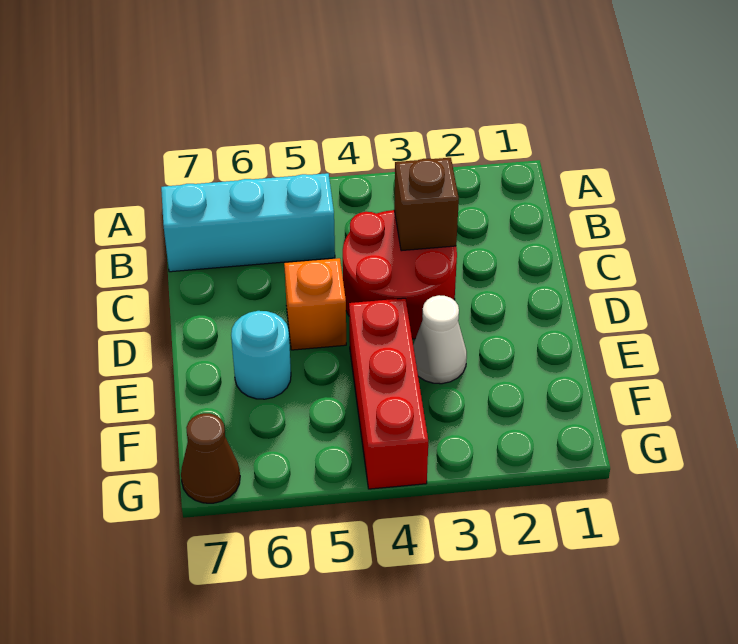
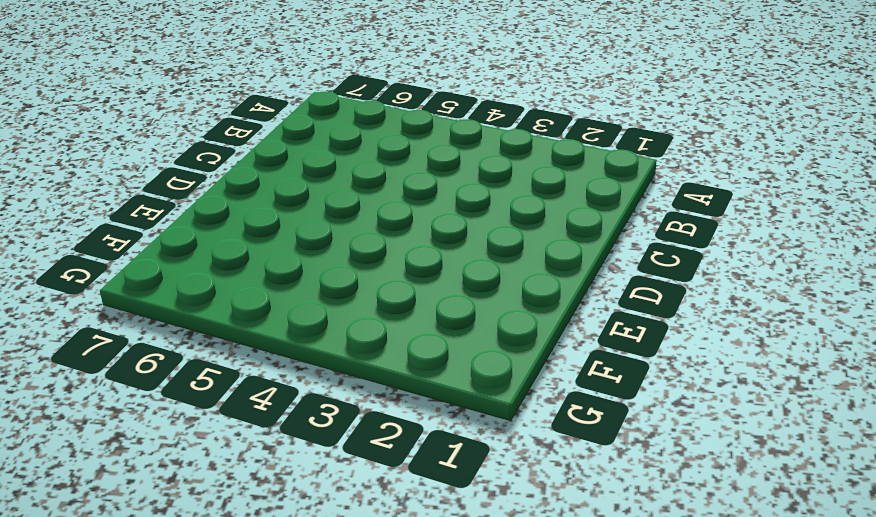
none -> cyan 1x3 brick [161,173,335,272]
none -> red 2x2 round brick [343,210,457,339]

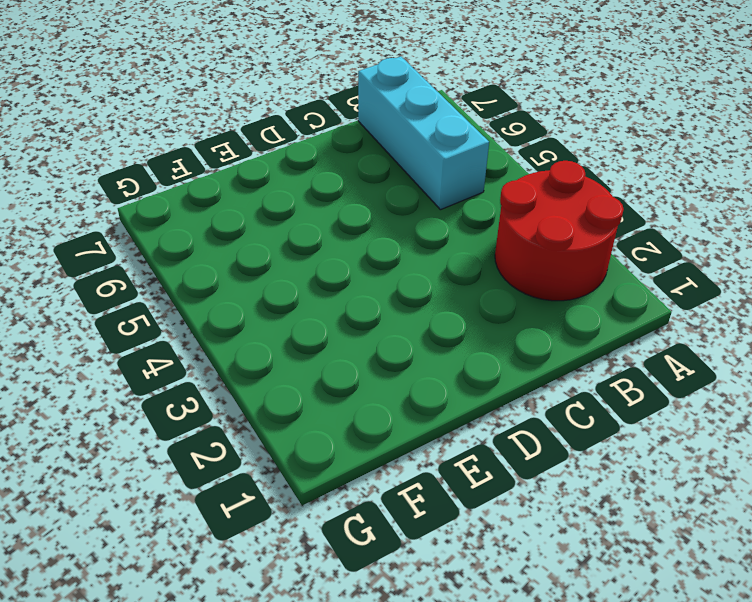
red 2x2 round brick [495,161,624,301] -> red 2x2 round brick moved to [343,210,457,339]
none -> orange 1x1 brick [284,258,346,350]
none -> white 1x1 cone [413,295,467,384]

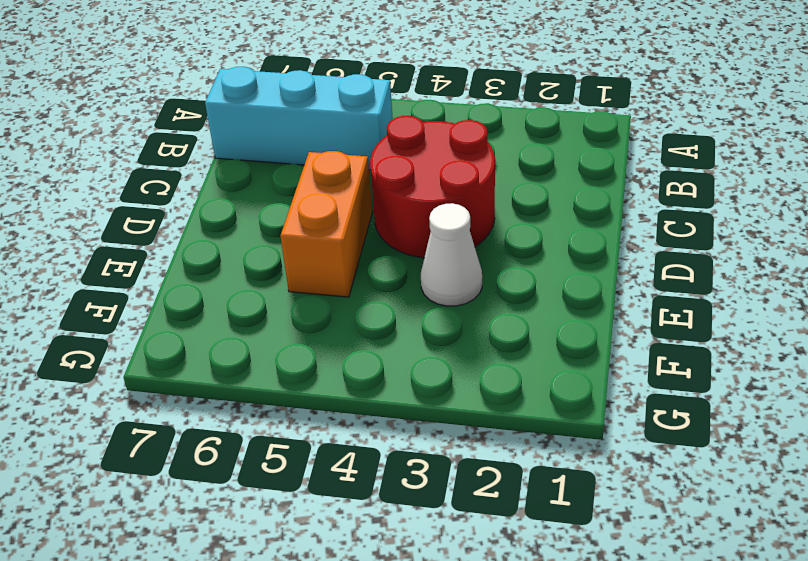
orange 1x2 brick [280,151,372,297] -> orange 1x1 brick [284,258,346,350]
none -> red 1x3 brick [349,298,428,489]
none -> cyan 1x1 round brick [231,311,291,399]

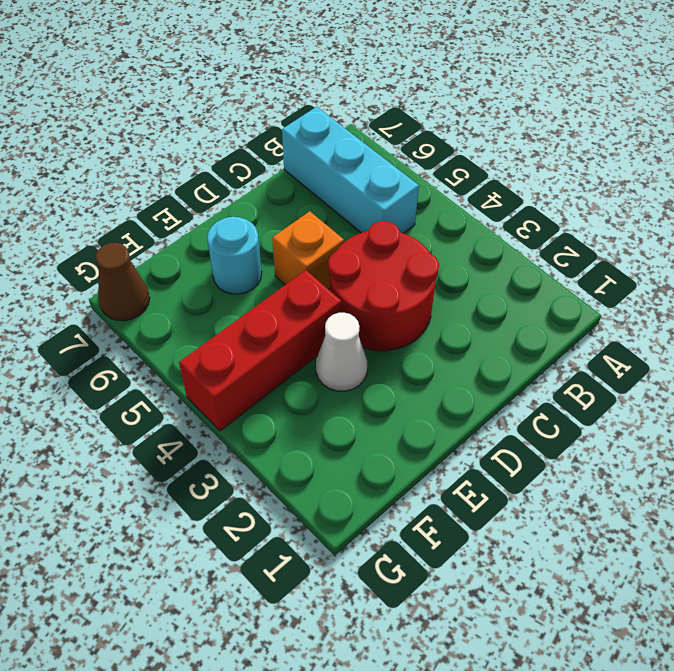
none -> brown 1x1 brick [394,158,459,251]

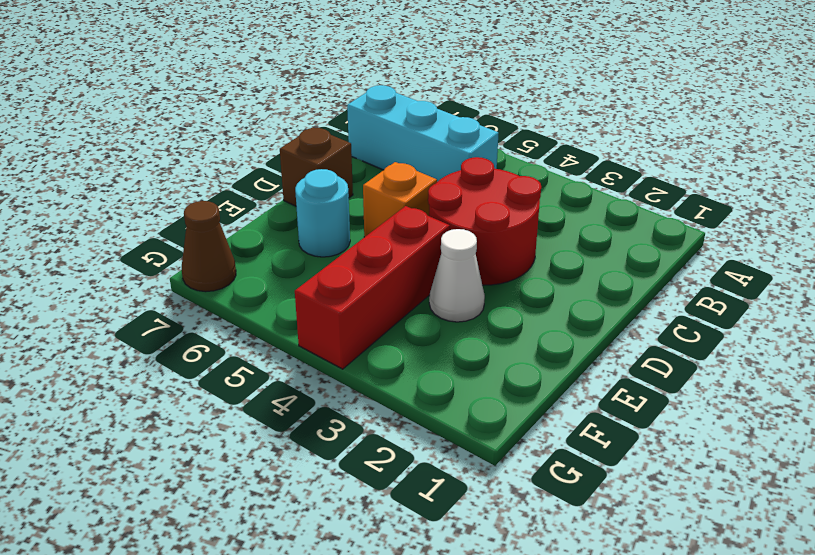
brown 1x1 brick [280,127,353,206] -> brown 1x1 brick moved to [394,158,459,251]

